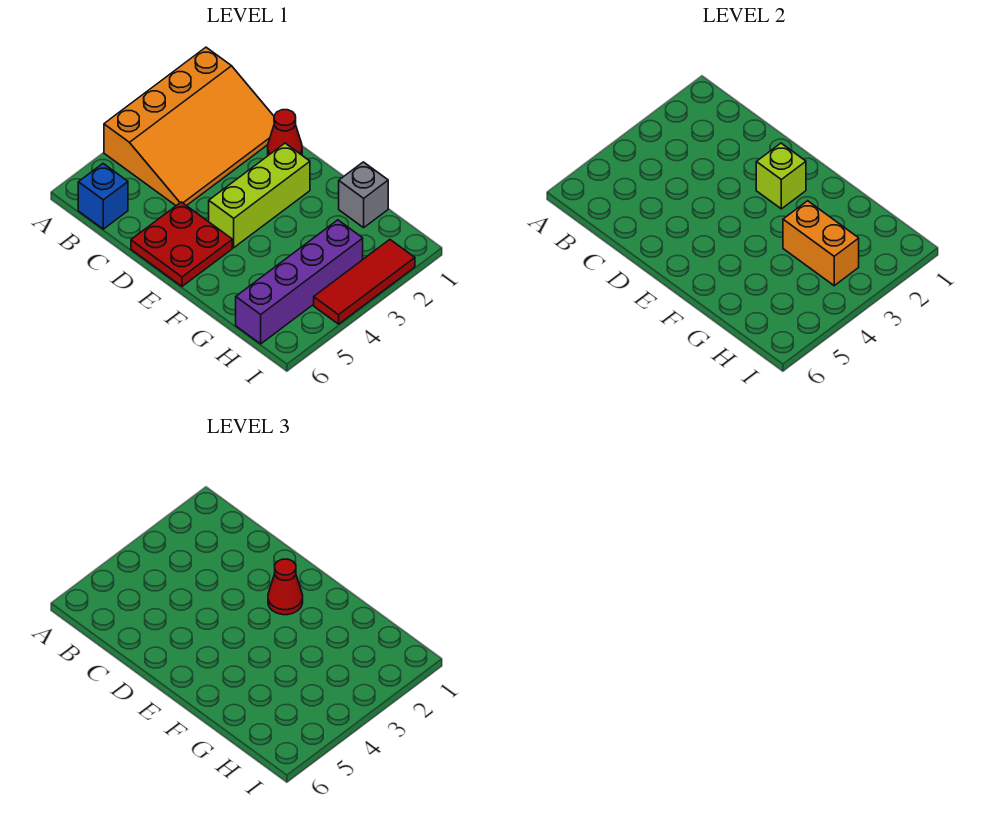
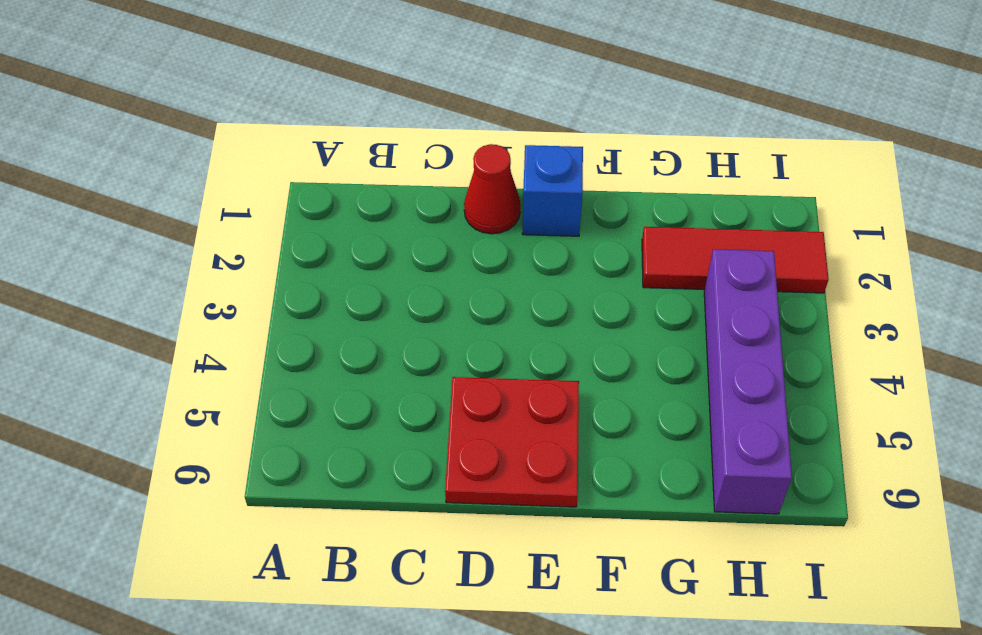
blue 1x1 brick [522,145,583,236] -> blue 1x1 brick moved to [78,164,128,229]
red 1x3 tile [642,227,829,293] -> red 1x3 tile turned to [314,240,415,324]
none -> orange 3x4 slope [104,47,274,206]
none -> lime 1x3 brick [209,143,310,248]

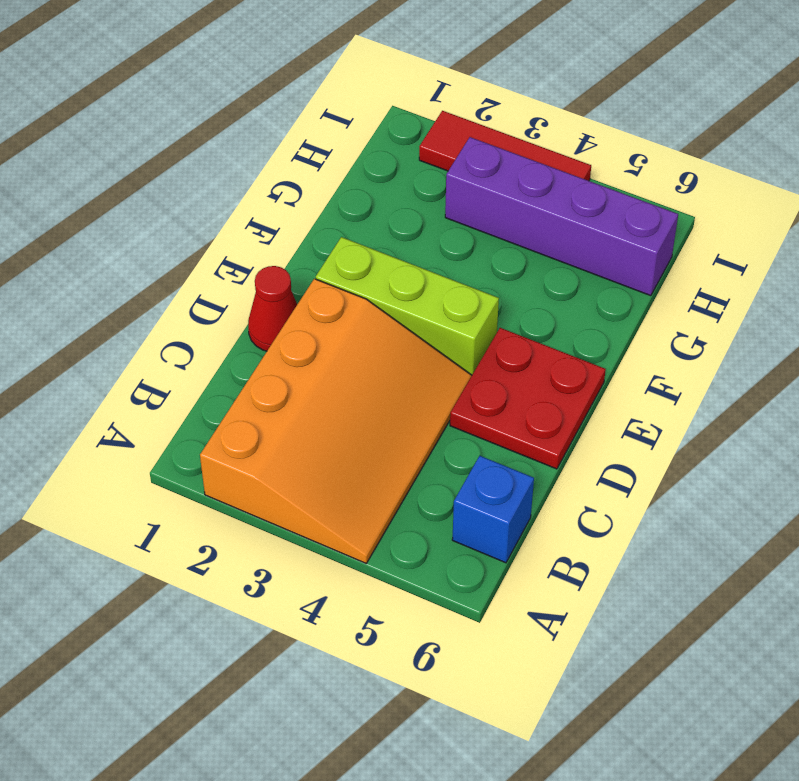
orange 3x4 slope [200,279,472,563] -> orange 3x4 slope turned to [104,47,274,206]
none -> grey 1x1 brick [339,162,388,228]
none -> lime 1x1 brick [756,143,806,209]

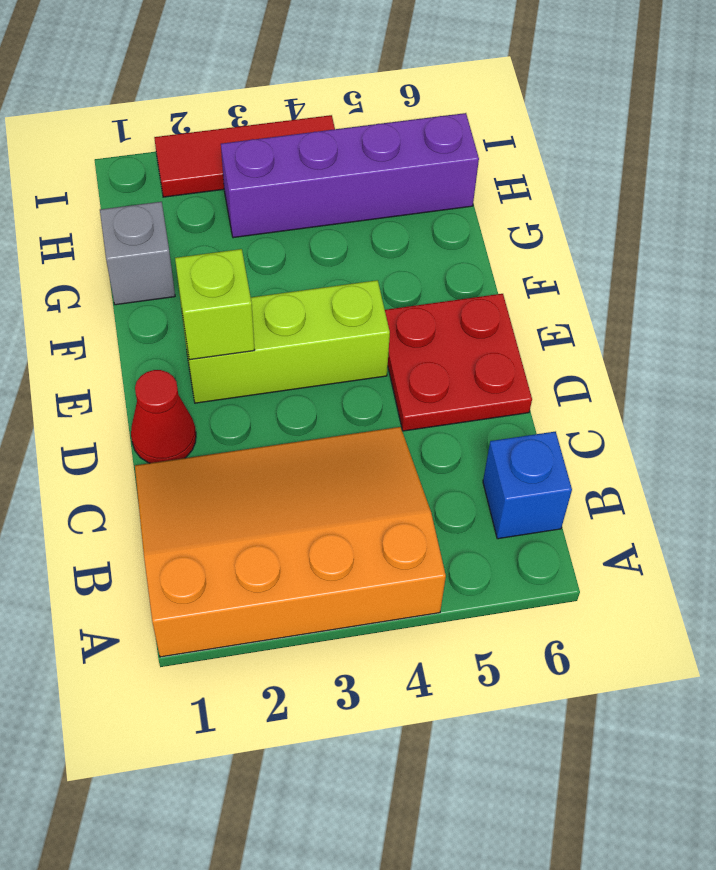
none -> orange 1x2 brick [783,201,859,286]
none -> red 1x1 cone [268,559,303,615]

